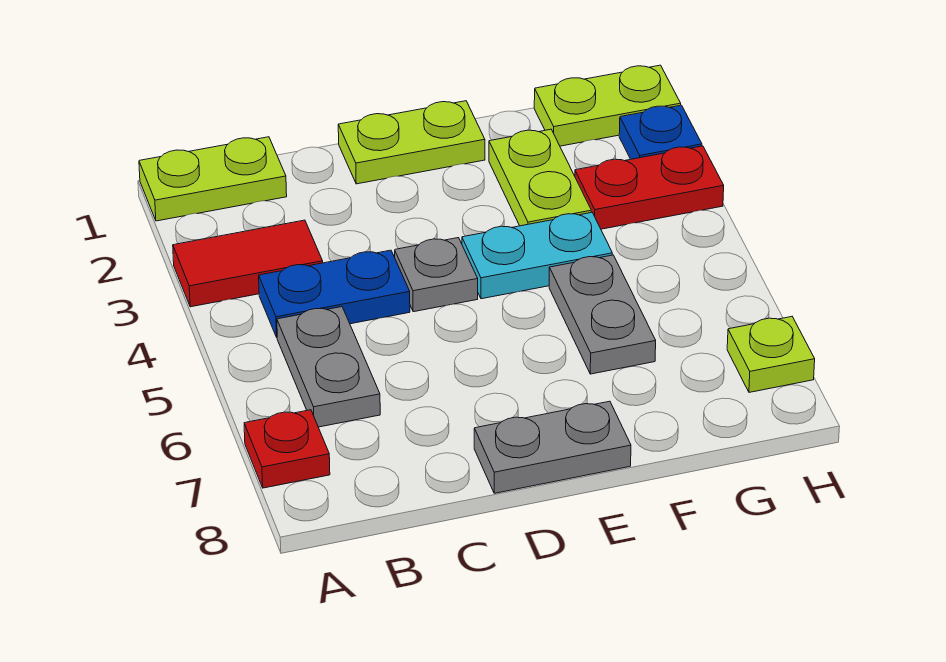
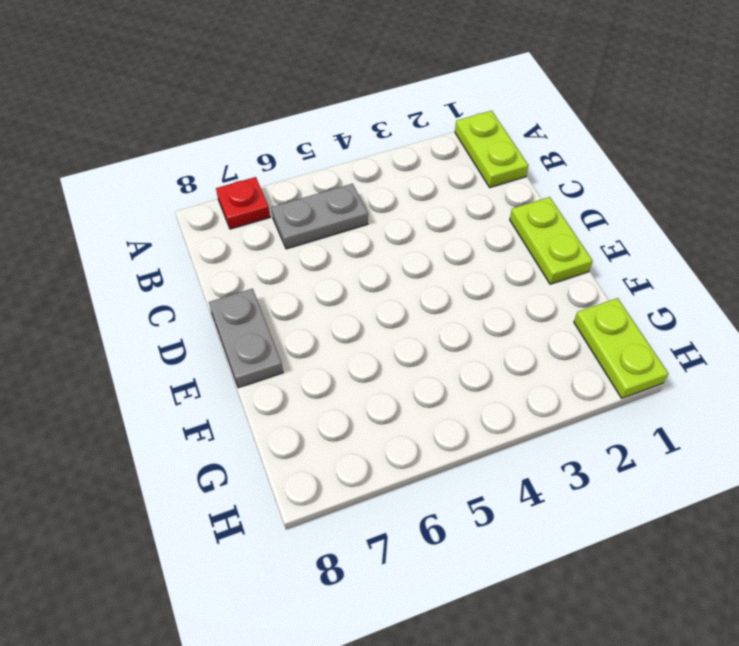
none -> red 1x2 tile [173,220,323,307]
none -> blue 1x2 plate [259,250,410,337]
none -> grey 1x1 plate [395,238,478,312]

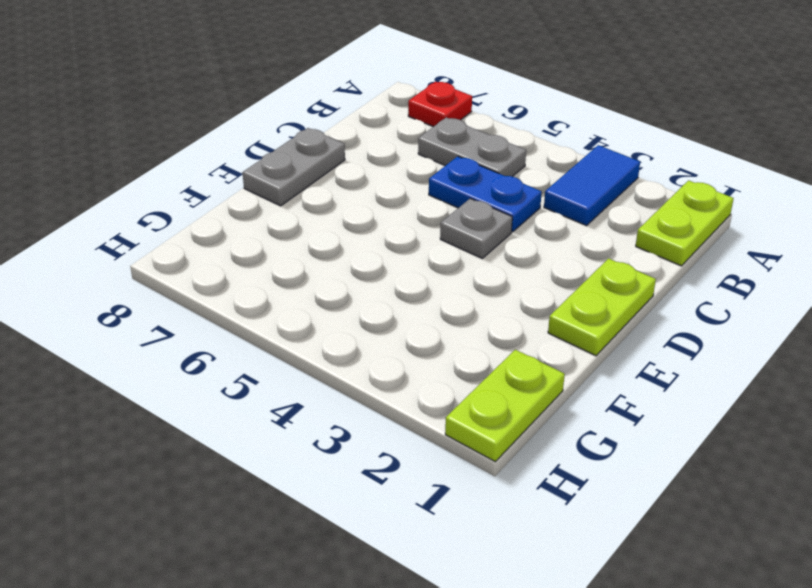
blue 1x2 tile [544,145,640,226] -> red 1x2 tile [173,220,323,307]
blue 1x2 plate [429,156,542,232] -> blue 1x2 plate turned to [259,250,410,337]
none -> cyan 1x2 plate [462,212,612,299]
none -> lime 1x2 plate [489,129,591,226]
none -> grey 1x2 plate [549,255,656,374]

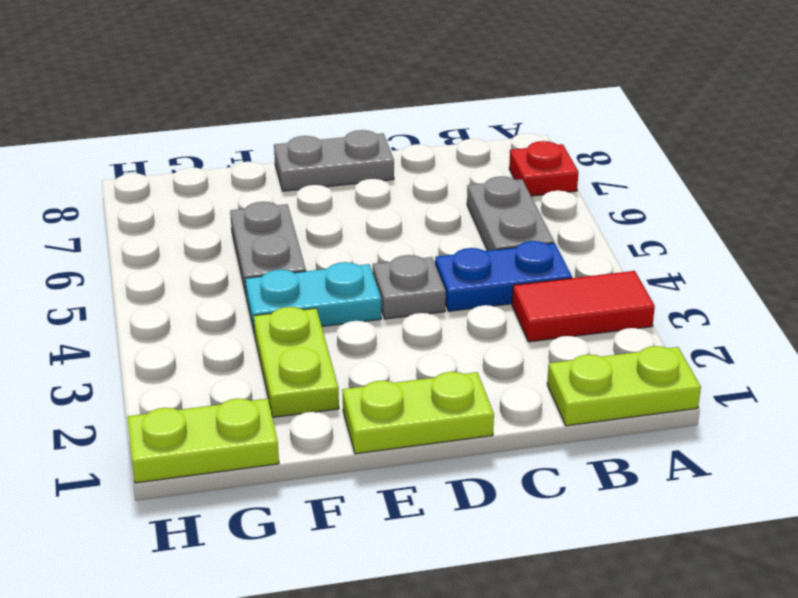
none -> red 1x2 plate [575,146,724,229]
none -> blue 1x1 plate [619,105,702,159]
none -> lime 1x1 plate [727,317,815,392]

